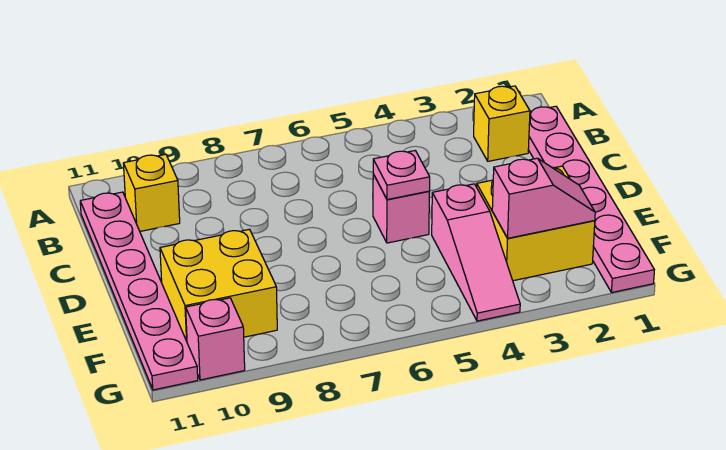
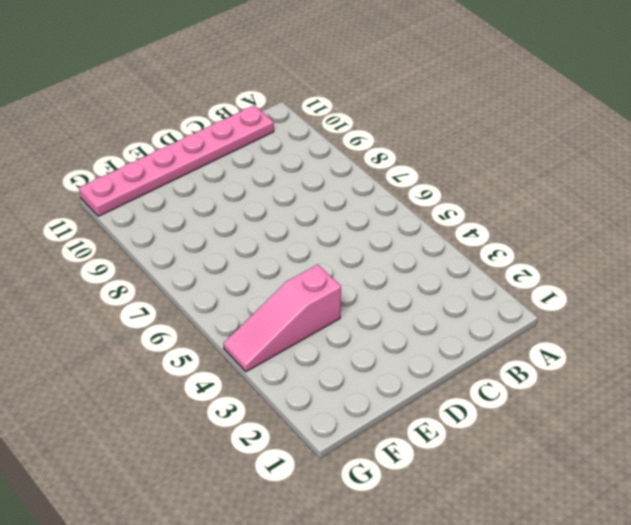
none -> pink 1x6 plate [528,106,654,293]
none -> yellow 1x1 brick [474,86,530,161]

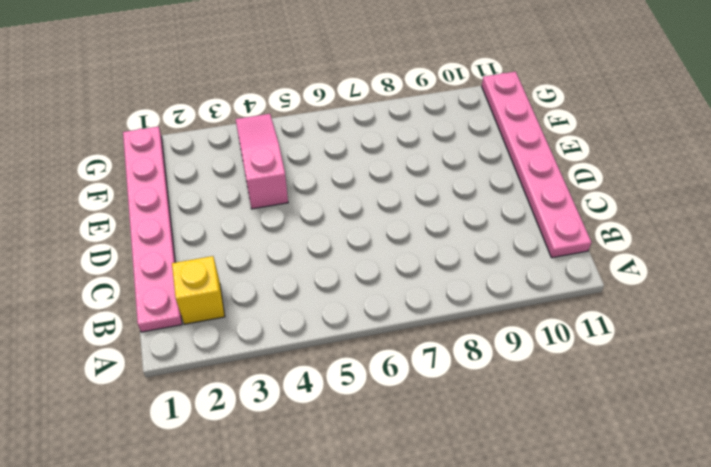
none -> yellow 1x1 brick [123,154,180,231]
none -> pink 1x1 brick [373,174,429,243]

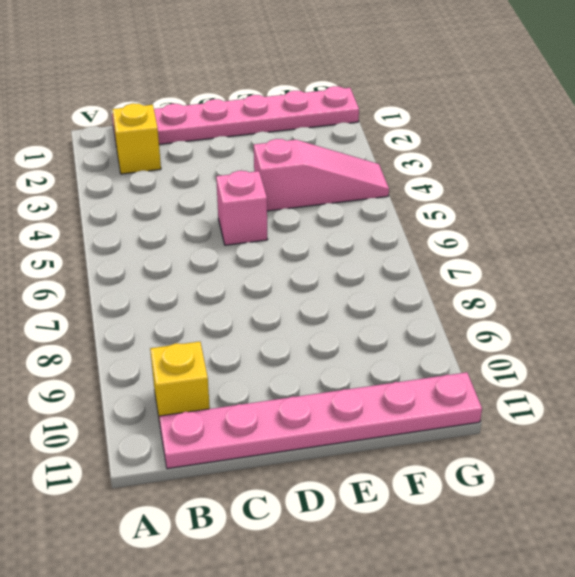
none -> yellow 2x2 brick [477,166,595,281]
none -> yellow 2x2 brick [160,229,277,341]

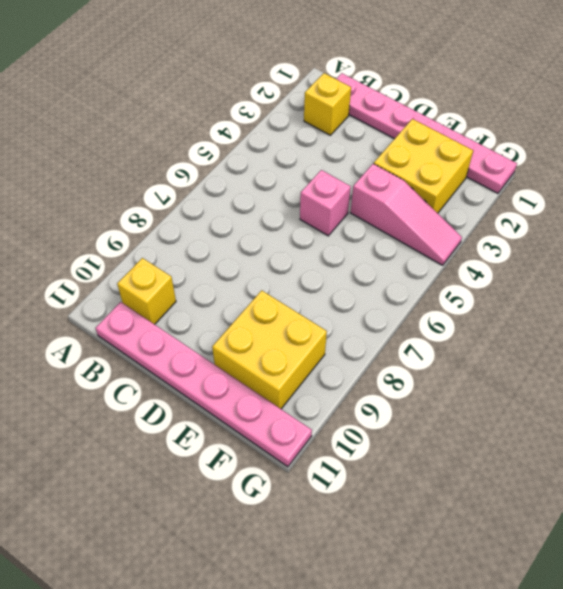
none -> pink 1x1 brick [186,298,245,380]
none -> pink 1x1 plate [373,151,430,200]

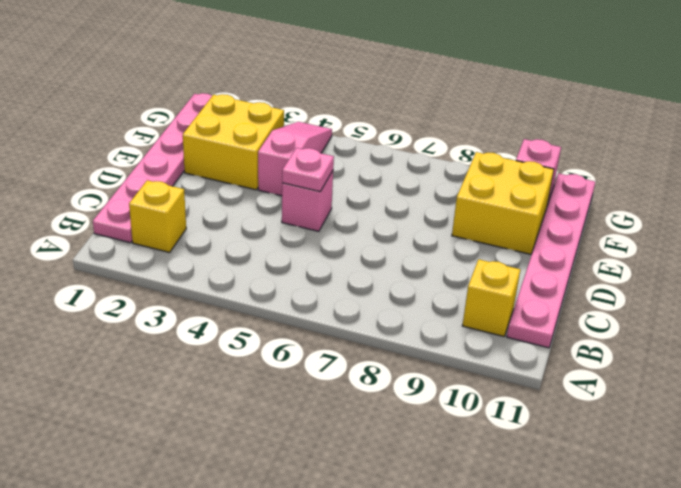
none -> pink 1x2 slope [492,158,595,238]

